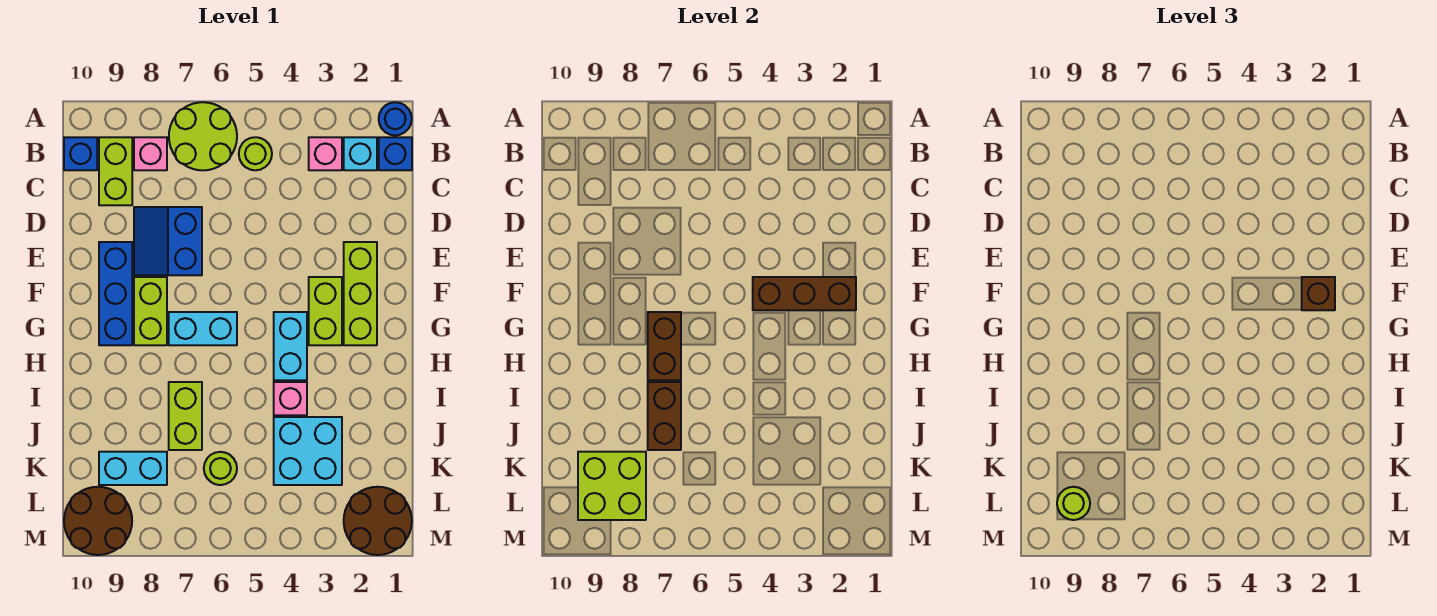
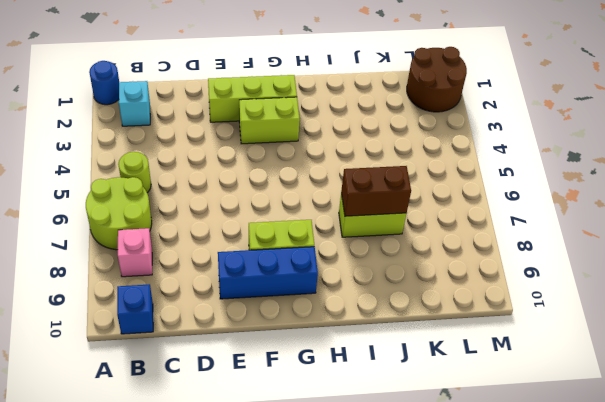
none -> blue 1x1 brick [379,137,412,170]
none -> pink 1x1 brick [309,137,342,170]
none -> lime 1x2 brick [99,137,132,205]

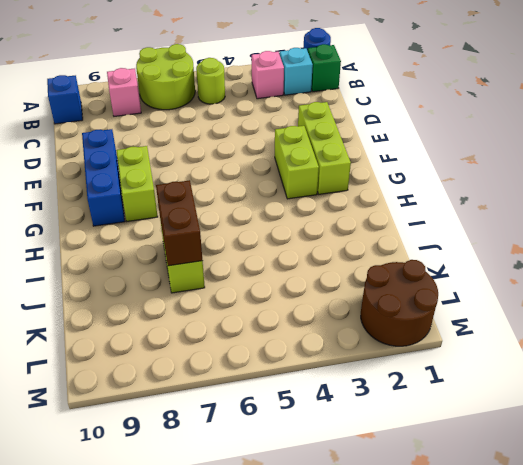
green 1x1 brick [308,44,341,92] -> blue 1x1 brick [379,137,412,170]
none -> lime 1x2 brick [99,137,132,205]
none -> blue 2x2 slope [134,207,202,275]
none -> cyan 1x2 brick [274,312,307,380]

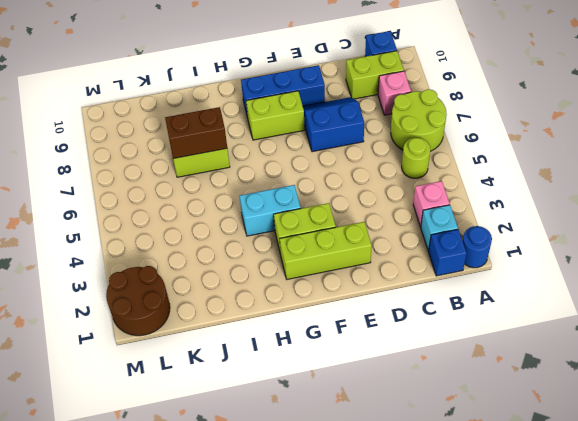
none -> cyan 1x2 brick [169,312,237,345]
none -> pink 1x1 brick [274,382,307,415]
none -> cyan 2x2 brick [274,417,342,485]

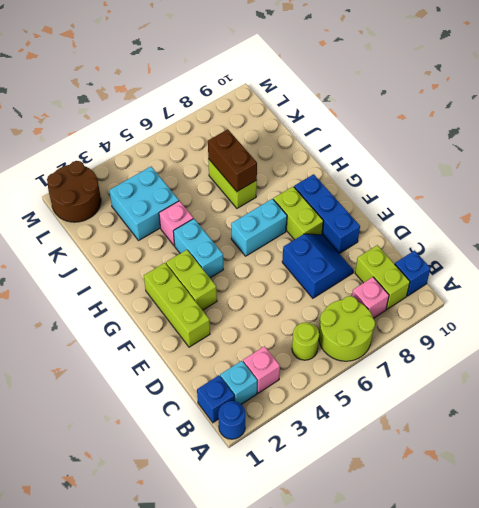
none -> lime 1x1 round brick [204,452,237,485]
none -> cyan 1x2 brick [99,452,167,485]
none -> brown 2x2 round brick [64,487,132,555]

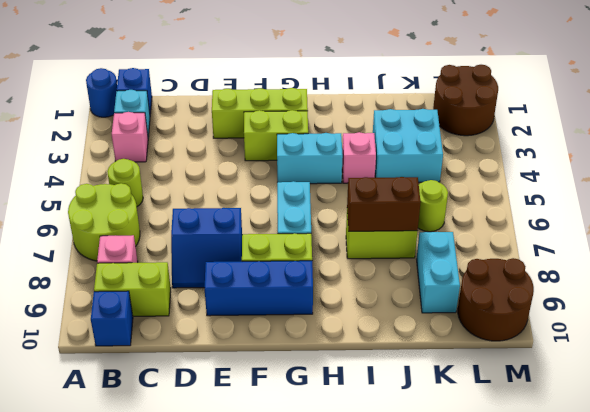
none -> brown 1x3 brick [753,277,856,310]
none -> brown 1x2 brick [648,312,681,380]
none -> lime 2x2 brick [578,452,646,520]

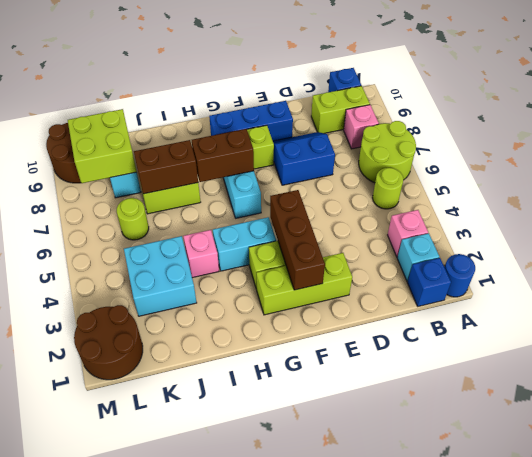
none -> brown 1x1 brick [1302,277,1335,310]
none -> lime 1x1 round brick [1057,487,1090,520]

